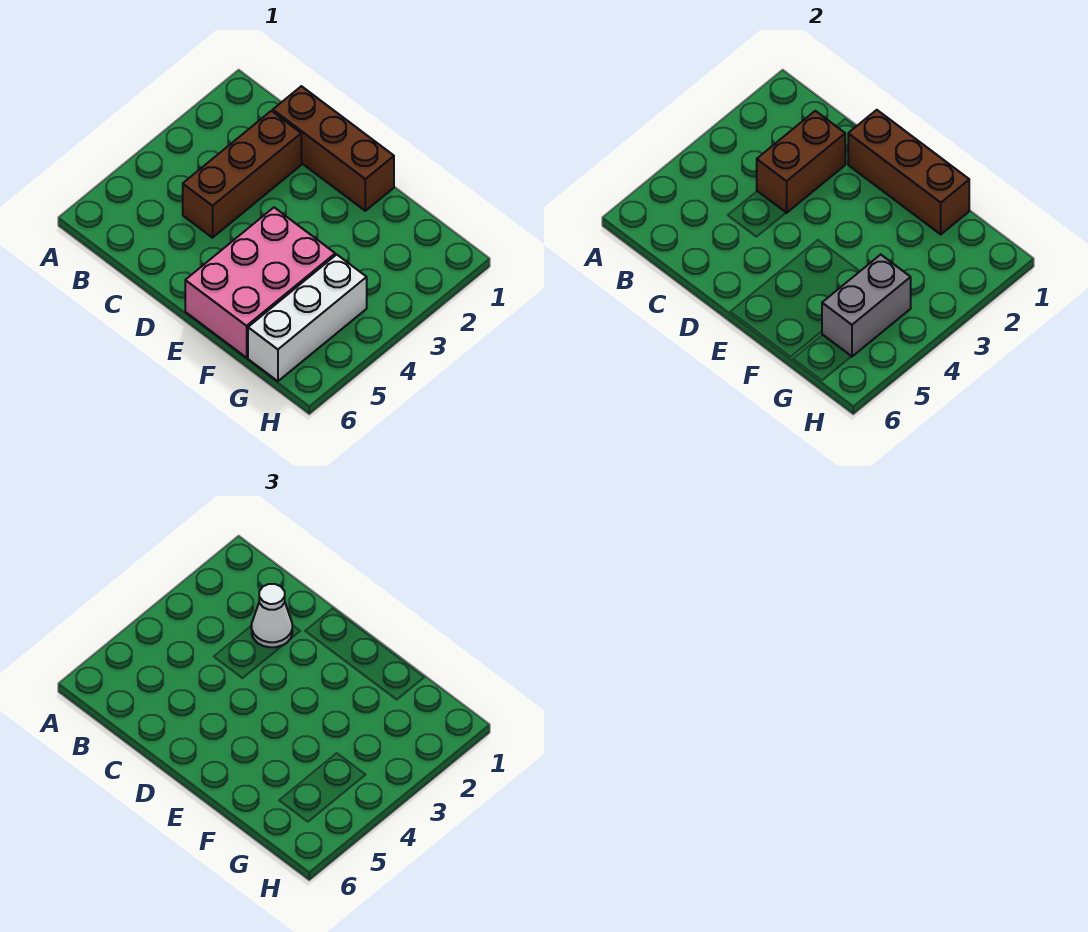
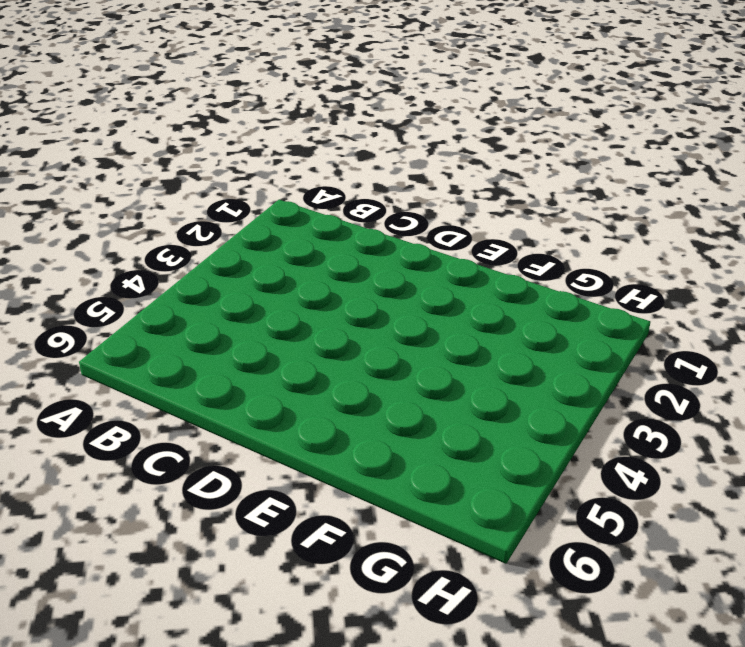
none -> brown 1x3 brick [273,86,394,211]
none -> brown 1x3 brick [183,111,301,238]

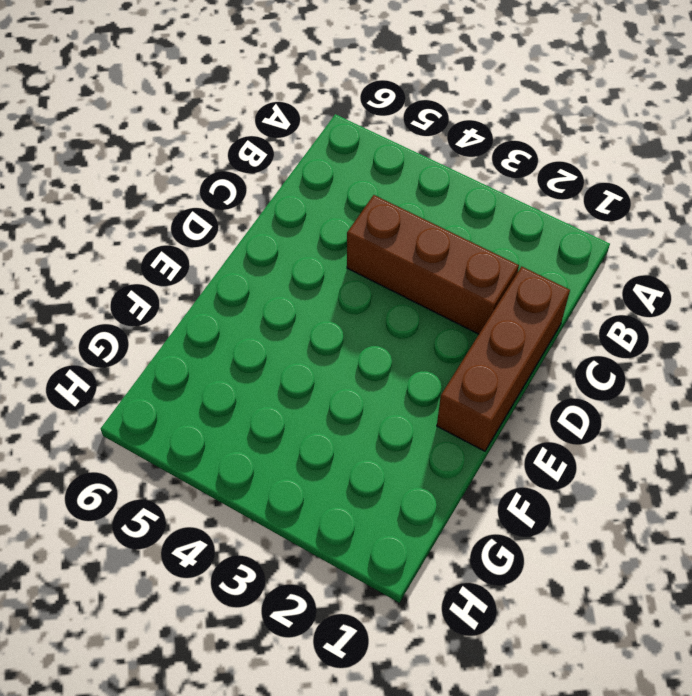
none -> pink 2x3 brick [185,208,335,358]
none -> white 1x3 brick [248,255,367,381]

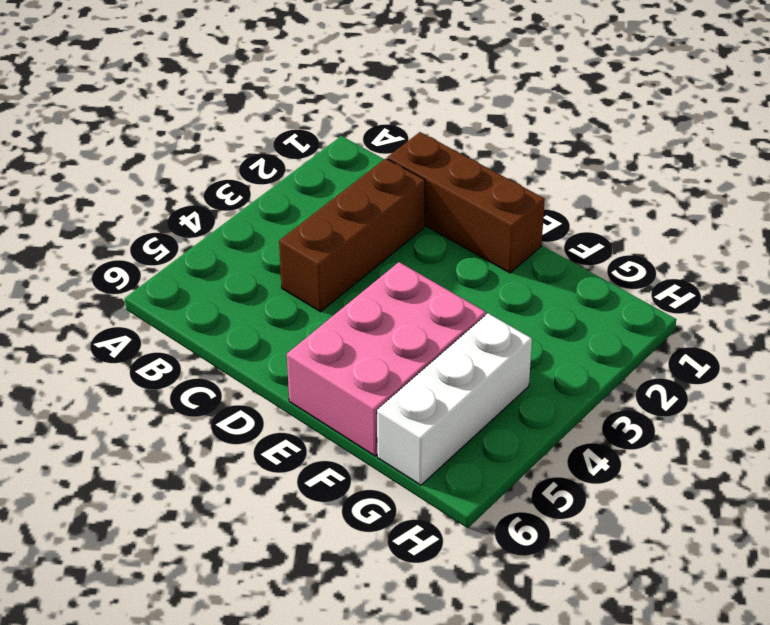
none -> brown 1x2 brick [757,111,845,213]
none -> brown 1x3 brick [848,110,969,234]

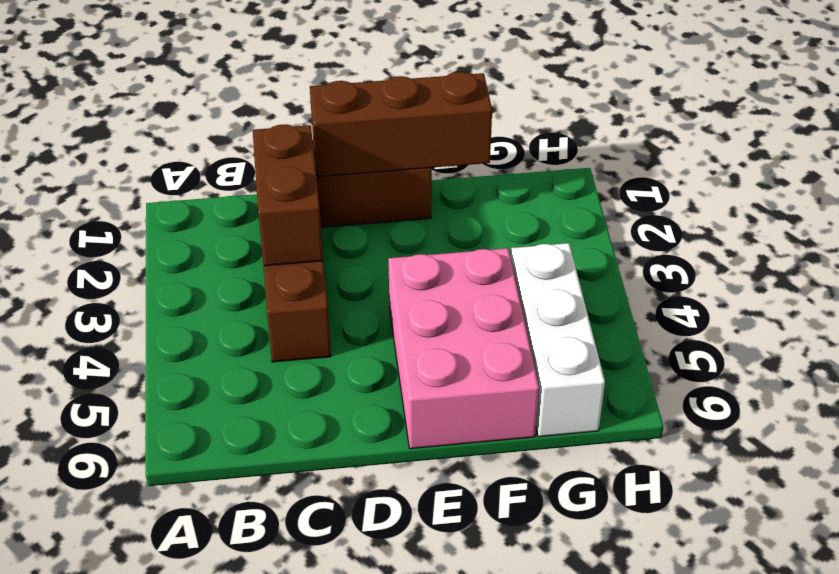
none -> grey 1x2 brick [822,255,911,357]
none -> white 1x1 cone [251,584,292,647]

